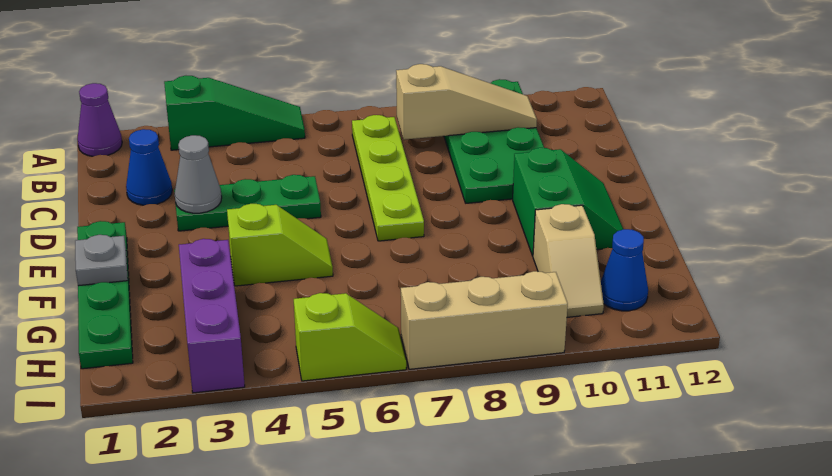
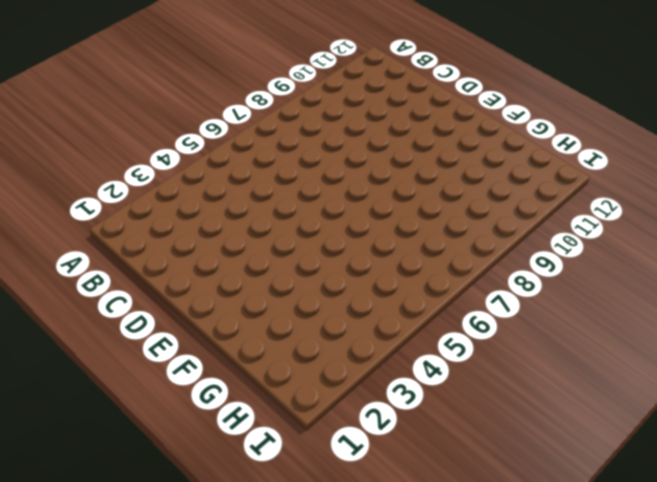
none -> purple 1x1 cone [77,83,122,156]
none -> green 1x3 slope [164,76,305,150]
none -> green 2x4 plate [444,79,544,203]

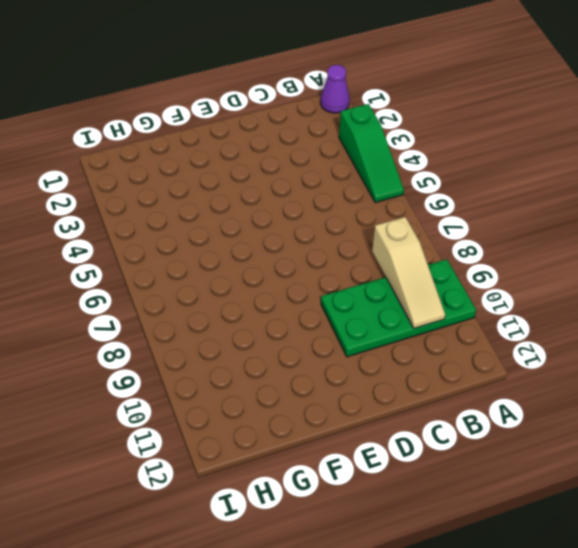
none -> lime 1x4 plate [352,115,424,241]
none -> blue 1x1 cone [126,129,172,205]
none -> green 1x3 plate [174,175,321,231]

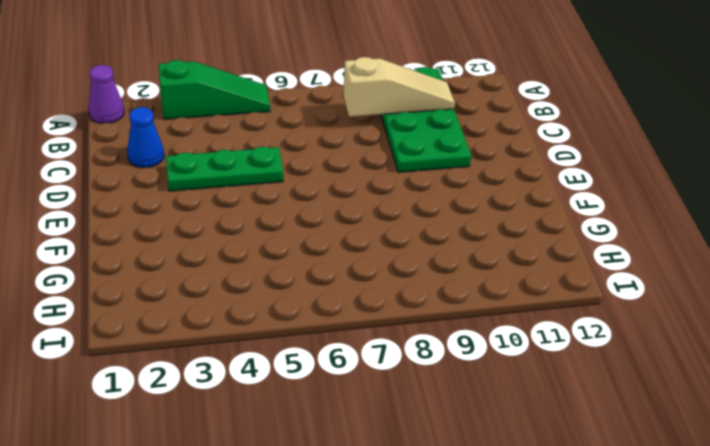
none -> lime 1x4 plate [352,115,424,241]
none -> green 1x4 plate [77,221,133,369]
none -> green 2x2 slope [513,148,623,256]

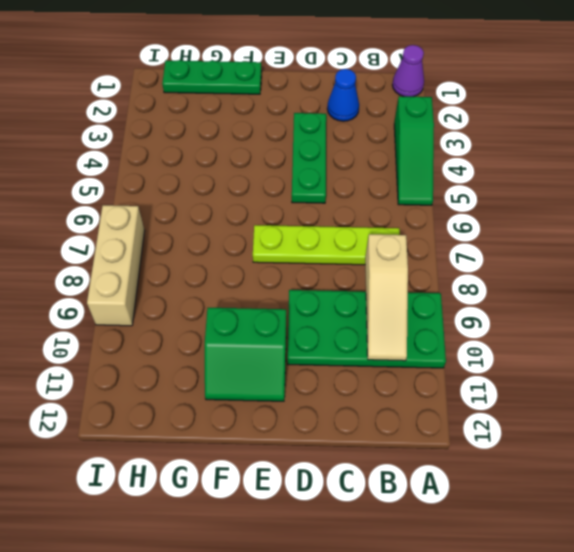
green 1x3 plate [162,60,262,94] -> green 1x4 plate [77,221,133,369]
none -> lime 1x2 slope [227,204,333,286]
none -> purple 1x3 brick [179,239,245,393]
none -> tan 1x2 slope [533,204,604,317]

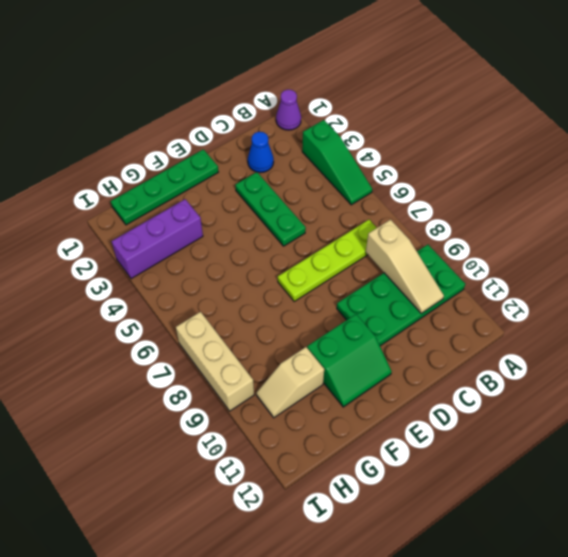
none -> lime 1x2 slope [227,204,333,286]
none -> blue 1x1 cone [601,229,648,311]
none -> lime 1x2 slope [294,293,406,381]

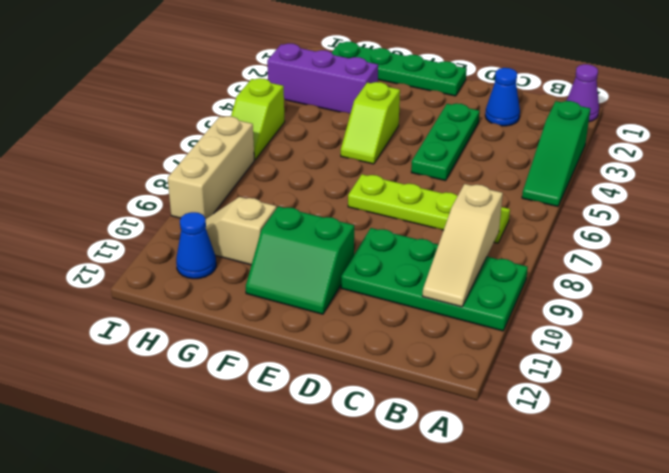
none -> grey 1x1 cone [175,135,222,213]
none -> grey 1x1 plate [75,235,128,286]

